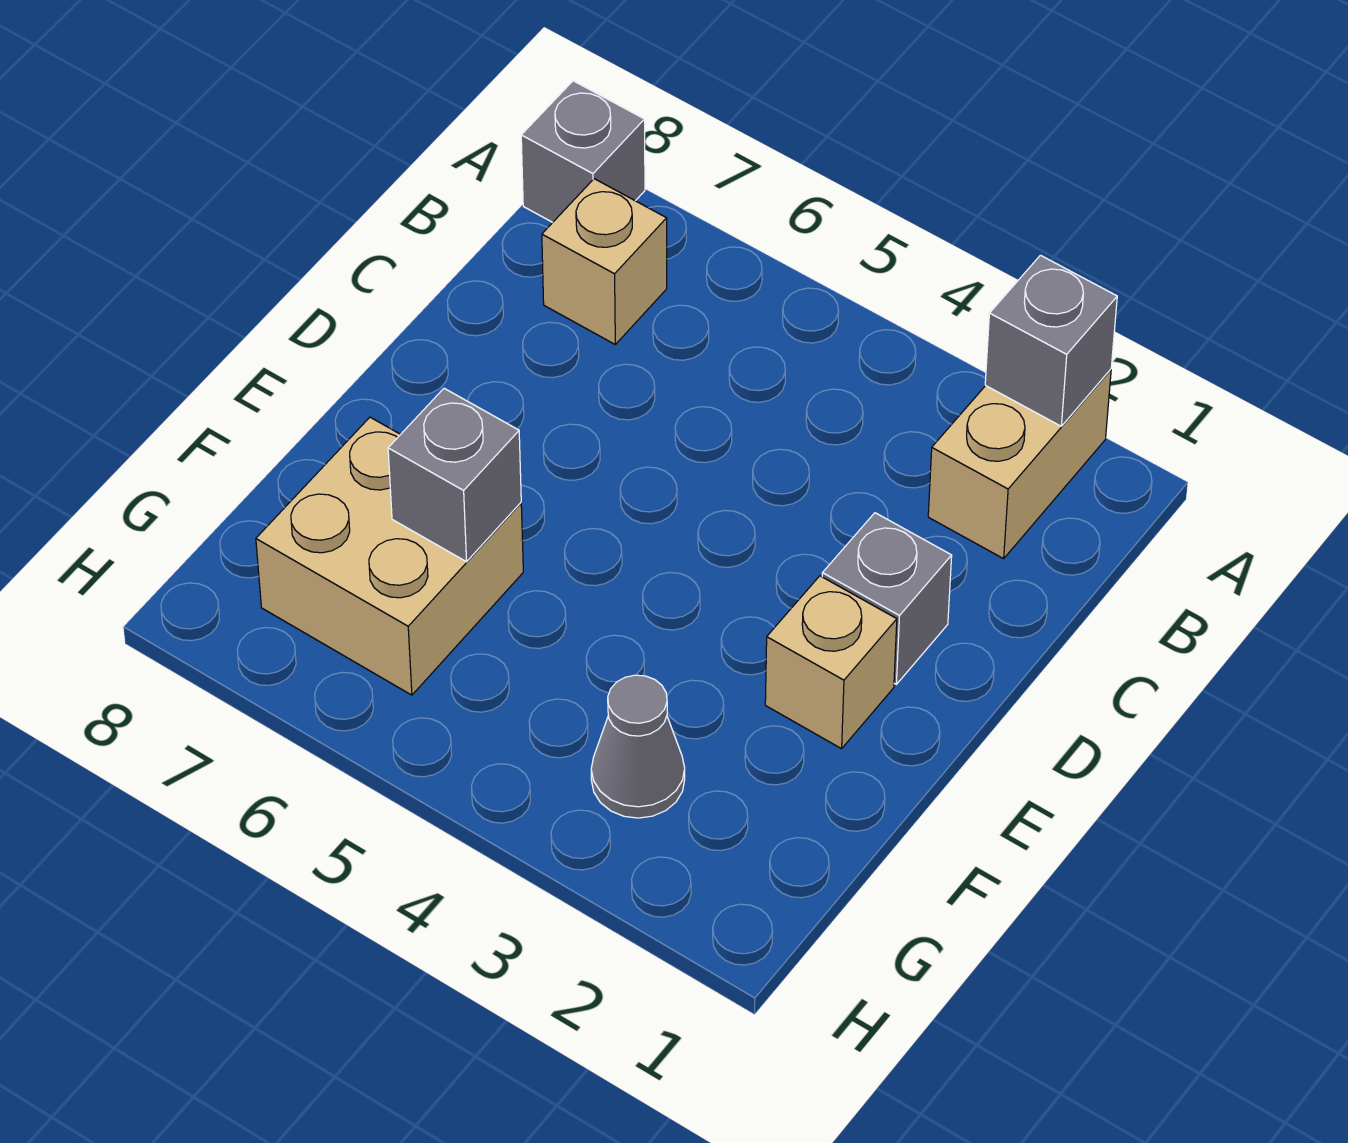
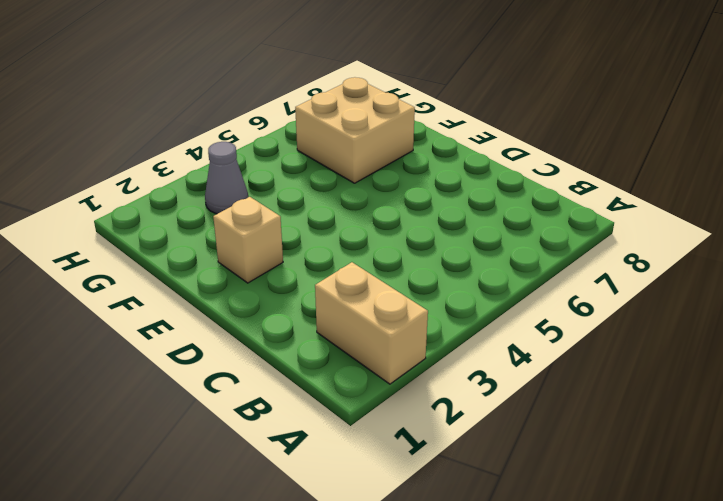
none -> grey 1x1 brick [521,81,645,222]
none -> tan 1x1 brick [542,179,667,344]

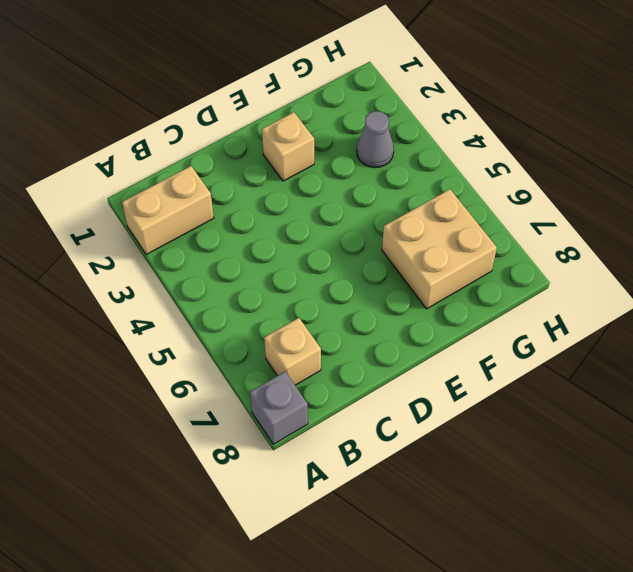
none -> grey 1x1 brick [822,513,952,684]
none -> grey 1x1 brick [985,255,1117,426]

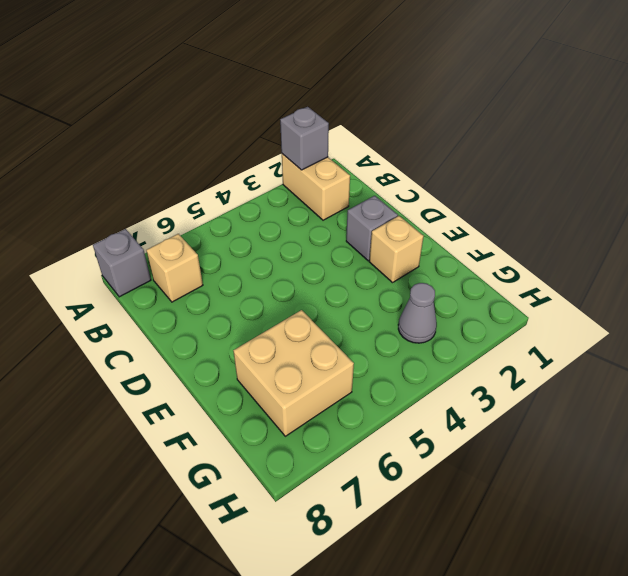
none -> grey 1x1 brick [388,388,521,562]

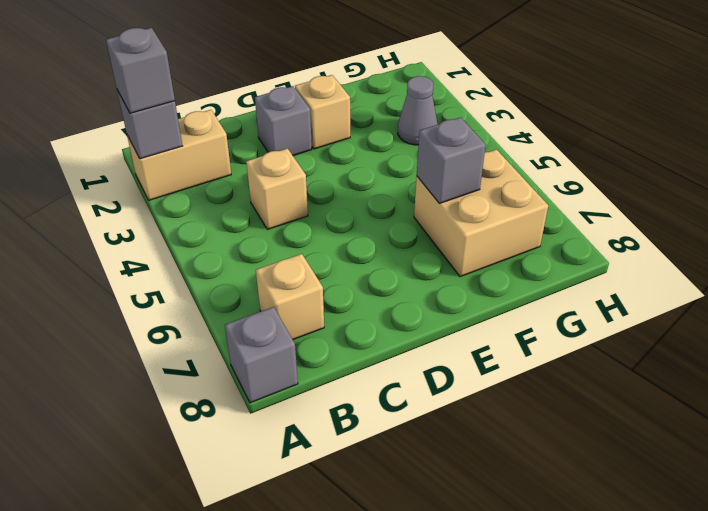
grey 1x1 brick [106,28,175,113] -> none
tan 1x1 brick [246,149,308,229] -> none

